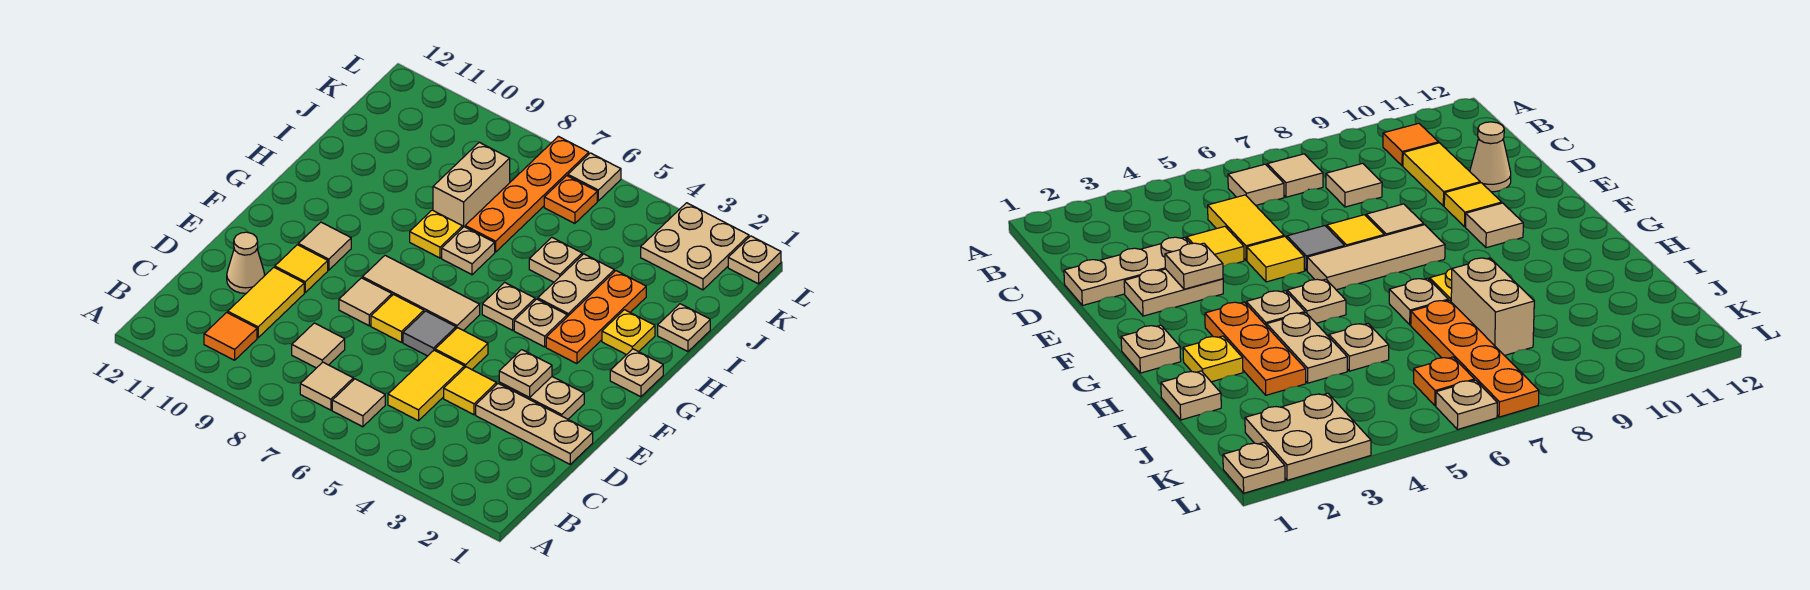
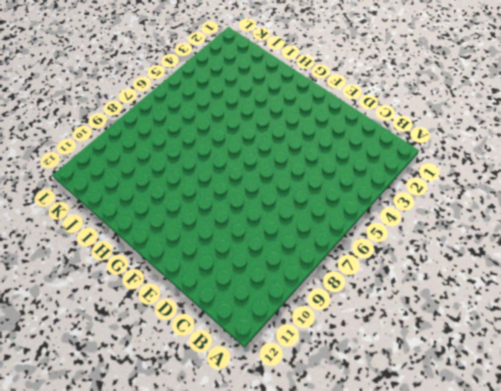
none -> tan 1x1 tile [332,379,385,427]
none -> tan 1x1 tile [300,362,353,410]
none -> orange 1x1 tile [204,312,257,360]
none -> yellow 1x2 tile [388,350,464,421]

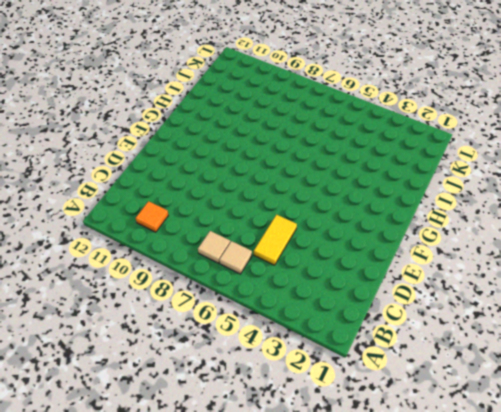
none -> tan 1x1 tile [292,323,345,368]
none -> yellow 1x2 tile [228,267,304,338]
none -> tan 1x3 plate [476,383,593,464]
none -> yellow 1x1 tile [444,367,497,415]

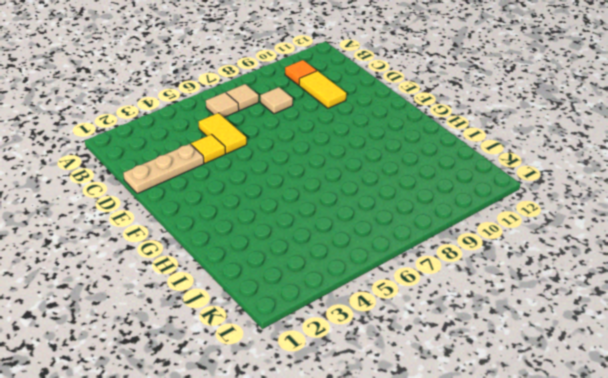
none -> tan 1x1 cone [227,232,265,293]
none -> tan 1x2 plate [499,377,584,419]
none -> yellow 1x1 tile [435,328,488,370]
none -> grey 1x1 tile [403,311,456,356]

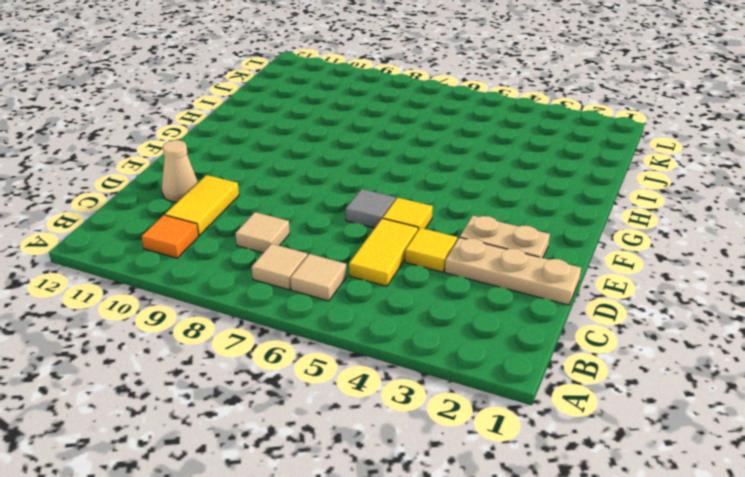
none -> yellow 1x1 tile [371,295,424,342]
none -> tan 1x1 tile [339,278,392,326]
none -> yellow 1x1 tile [275,245,328,292]
none -> tan 1x3 tile [362,255,480,330]

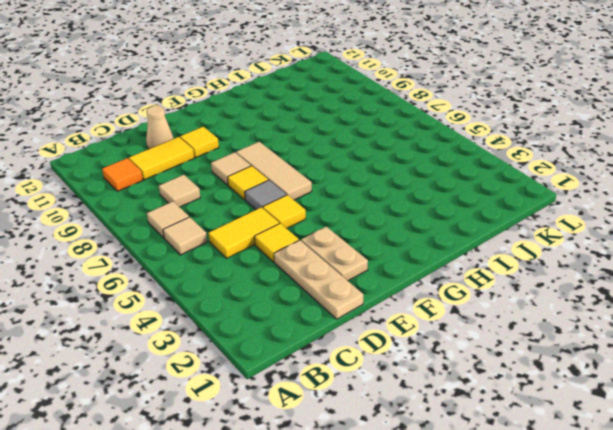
none -> tan 1x1 tile [298,222,351,270]
none -> tan 1x1 plate [610,349,663,397]
none -> orange 1x3 plate [546,271,646,364]
none -> tan 1x1 plate [514,299,567,347]

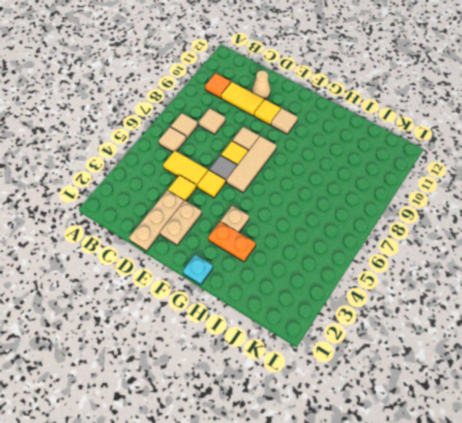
cyan 1x1 plate [183,255,213,285] -> tan 1x1 plate [610,349,663,397]
orange 1x2 plate [208,222,256,262] -> orange 1x3 plate [546,271,646,364]
none -> tan 1x1 plate [482,282,535,330]
none -> yellow 1x1 plate [602,310,655,355]
none -> tan 1x2 plate [538,254,614,317]
none -> tan 1x1 plate [442,227,495,275]

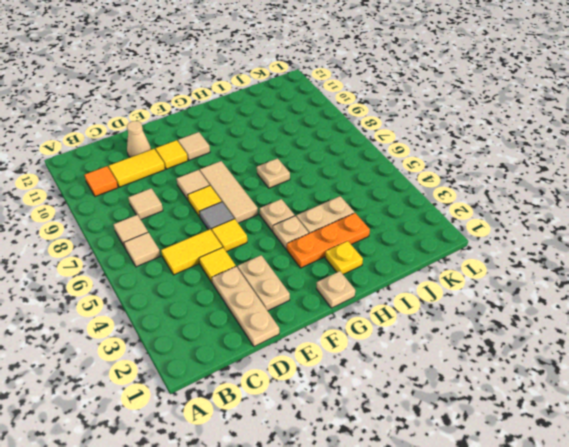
none -> yellow 1x1 plate [410,210,463,258]
none -> tan 1x1 plate [658,304,710,352]
none -> tan 1x1 plate [529,237,582,282]
none -> orange 1x4 plate [465,136,589,252]

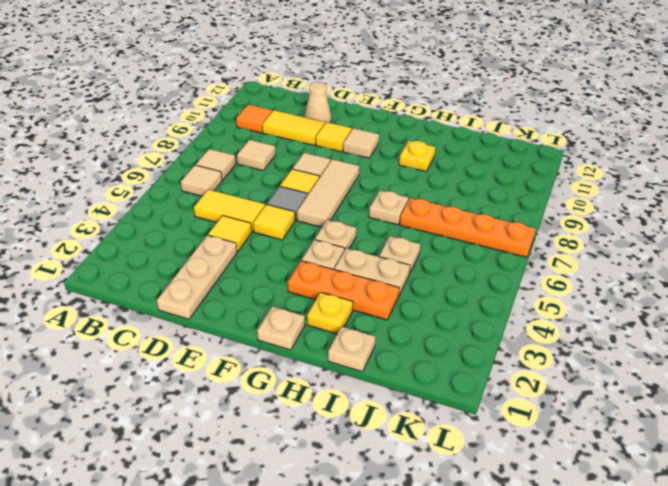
yellow 1x1 plate [399,141,436,171] -> yellow 1x1 plate moved to [410,210,463,258]
none -> tan 1x2 plate [499,377,584,419]
none -> tan 1x2 brick [433,142,510,227]
none -> tan 2x2 plate [641,203,749,290]
none -> orange 1x1 plate [544,176,597,224]

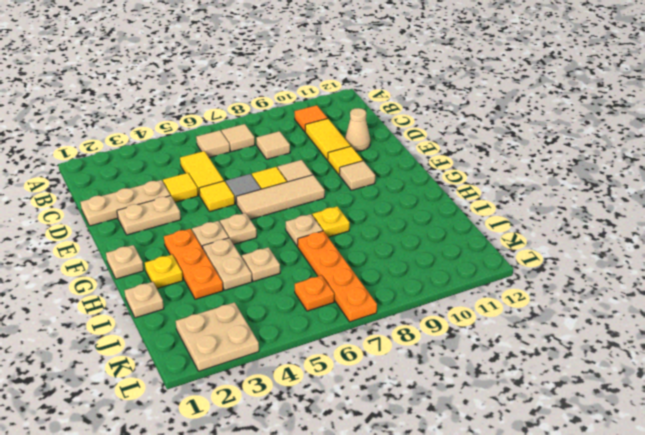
none -> tan 1x2 brick [433,142,510,227]
none -> tan 1x1 plate [728,236,781,284]
none -> tan 1x1 plate [568,153,621,201]
none -> tan 1x1 plate [499,350,552,398]

